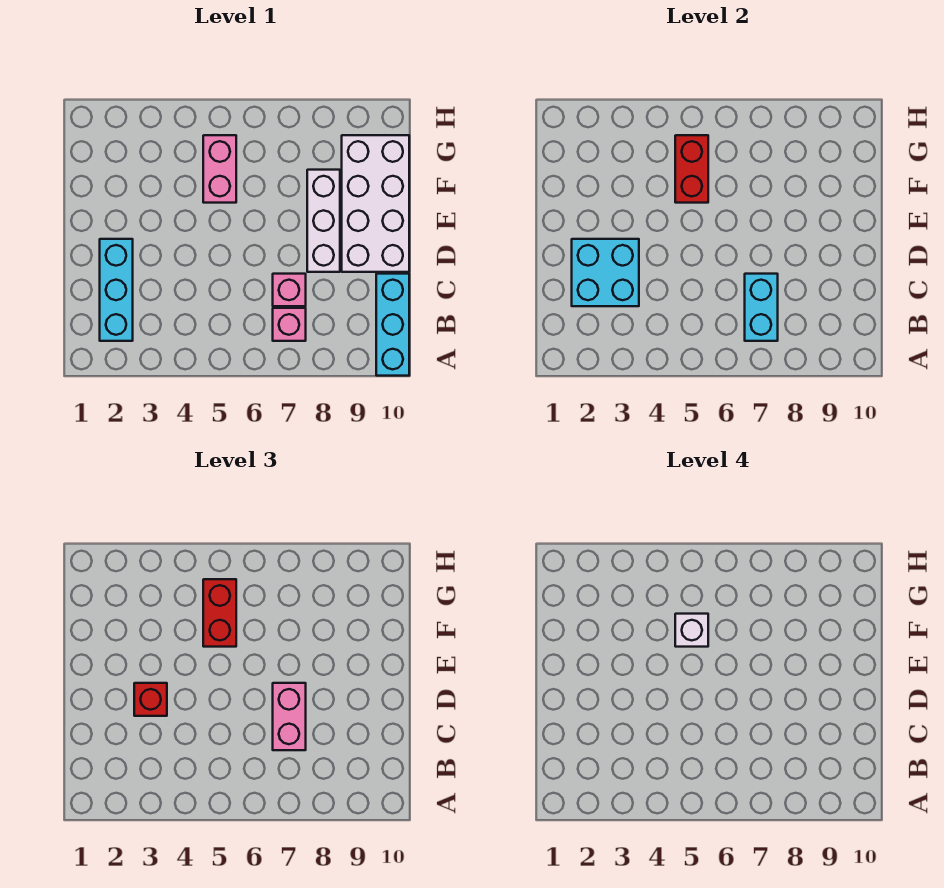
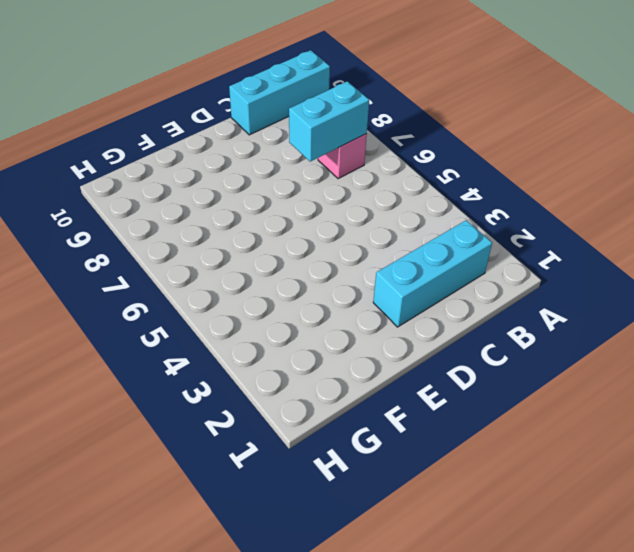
none -> pink 1x1 brick [273,274,306,306]
none -> white 1x3 brick [307,170,340,272]
none -> white 2x4 brick [342,135,409,272]

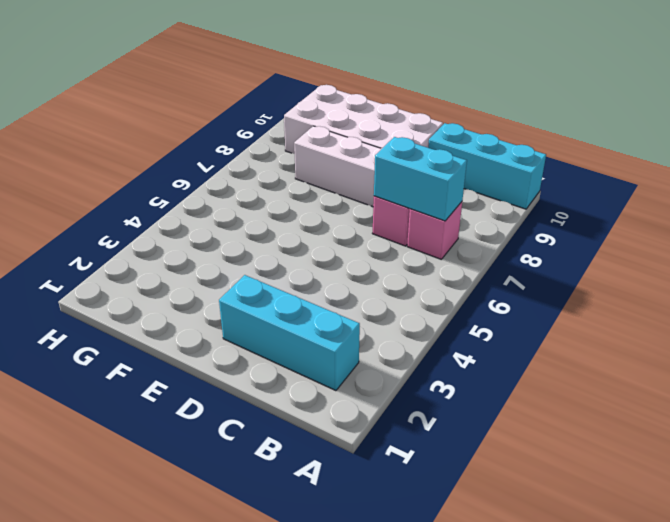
none -> pink 1x2 brick [203,135,236,203]
none -> cyan 2x2 brick [572,239,639,306]
none -> red 1x2 brick [675,135,708,203]

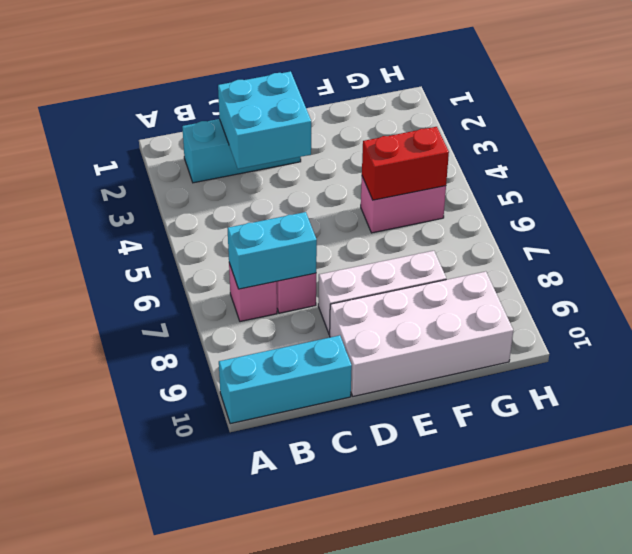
none -> pink 1x2 brick [273,683,306,750]
none -> red 1x1 brick [134,683,167,716]
none -> red 1x2 brick [203,579,236,647]

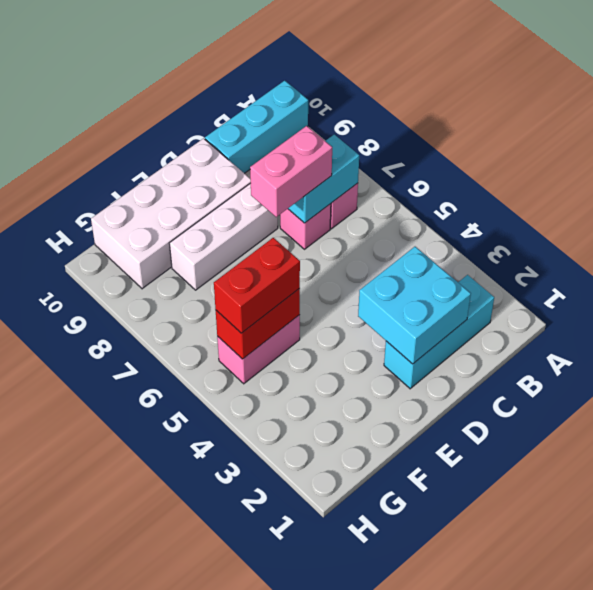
none -> red 1x1 brick [134,683,167,716]
none -> white 1x1 brick [675,614,708,647]

